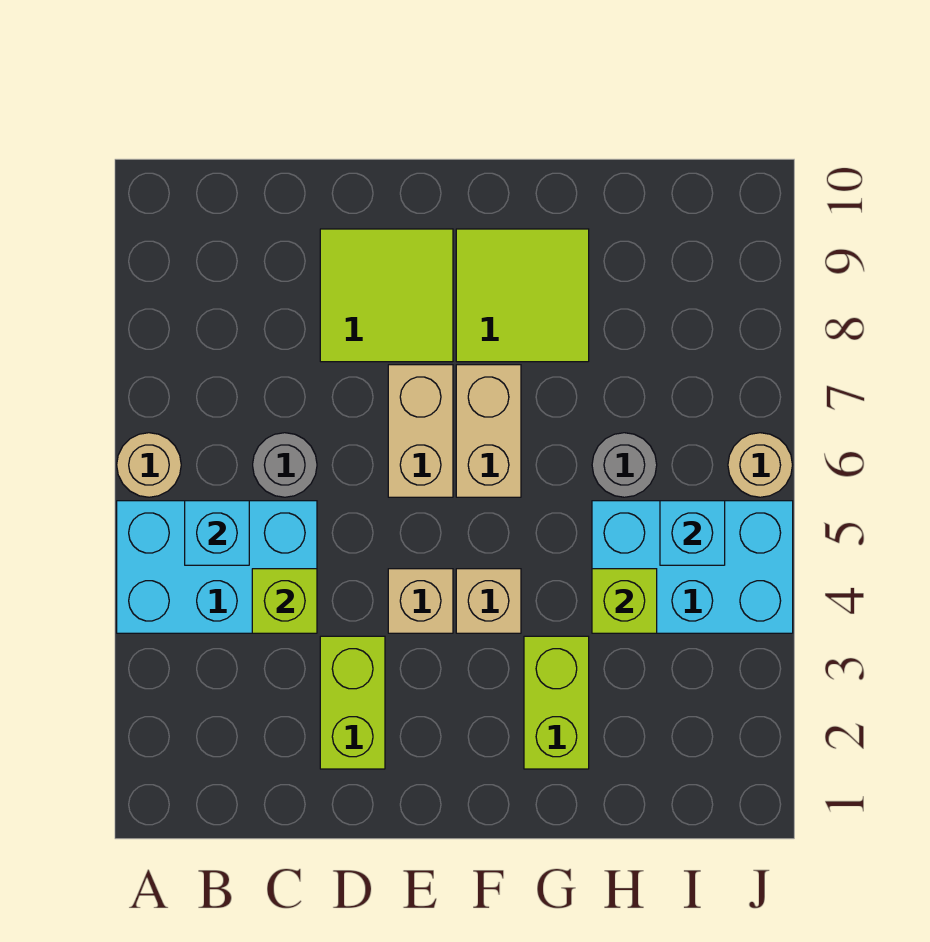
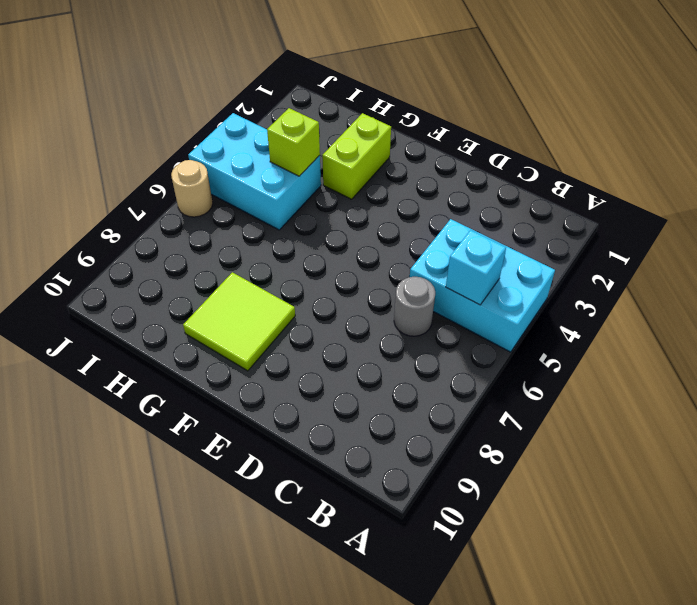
none -> tan 1x1 round brick [117,433,181,497]
none -> lime 1x2 brick [320,636,385,769]
none -> lime 2x2 tile [320,229,453,362]

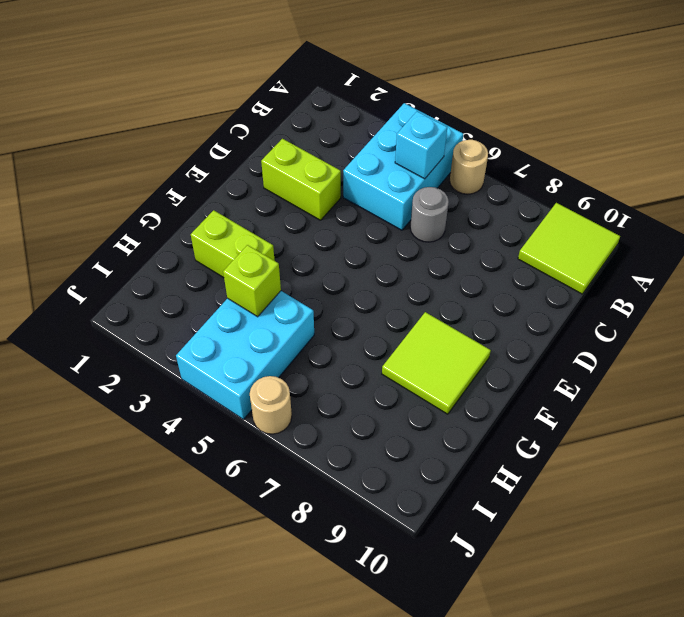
lime 2x2 tile [518,203,620,294] -> lime 2x2 tile moved to [320,229,453,362]
none -> tan 1x1 brick [388,569,453,633]
none -> tan 1x2 brick [388,365,453,497]
none -> tan 1x1 brick [456,569,521,633]

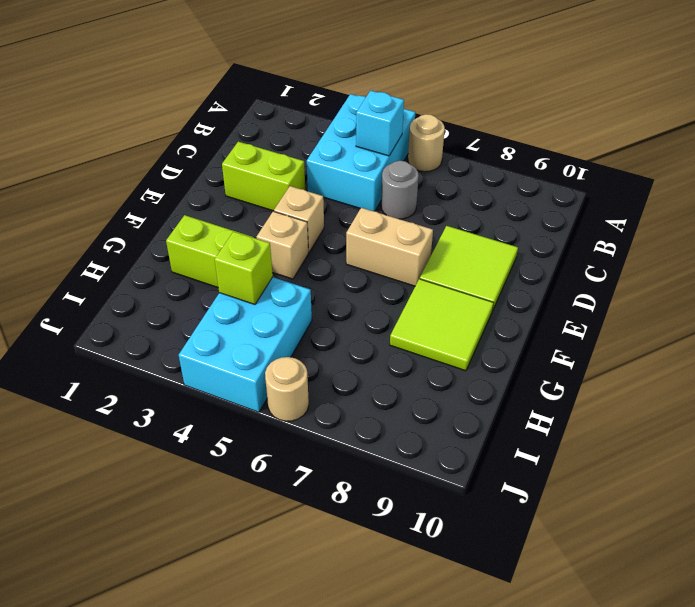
none -> tan 1x2 brick [456,365,521,497]
none -> grey 1x1 round brick [592,433,657,497]
none -> lime 1x1 brick [252,569,317,633]

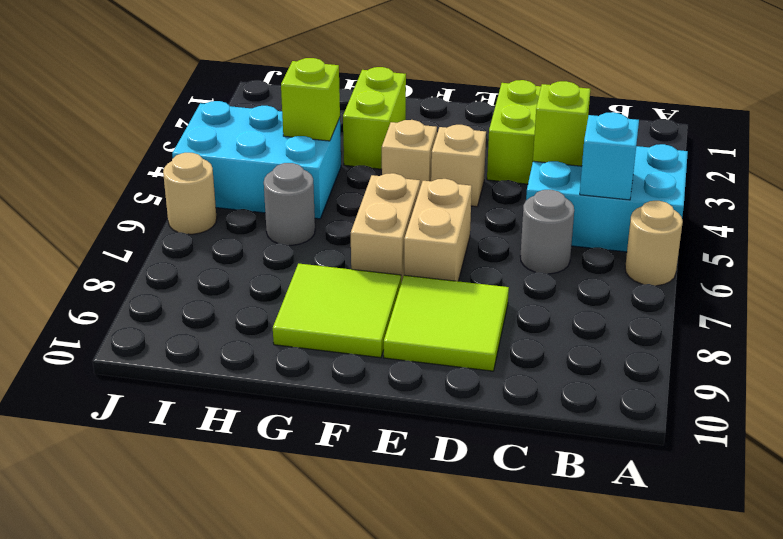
none -> cyan 1x1 brick [660,501,725,565]

